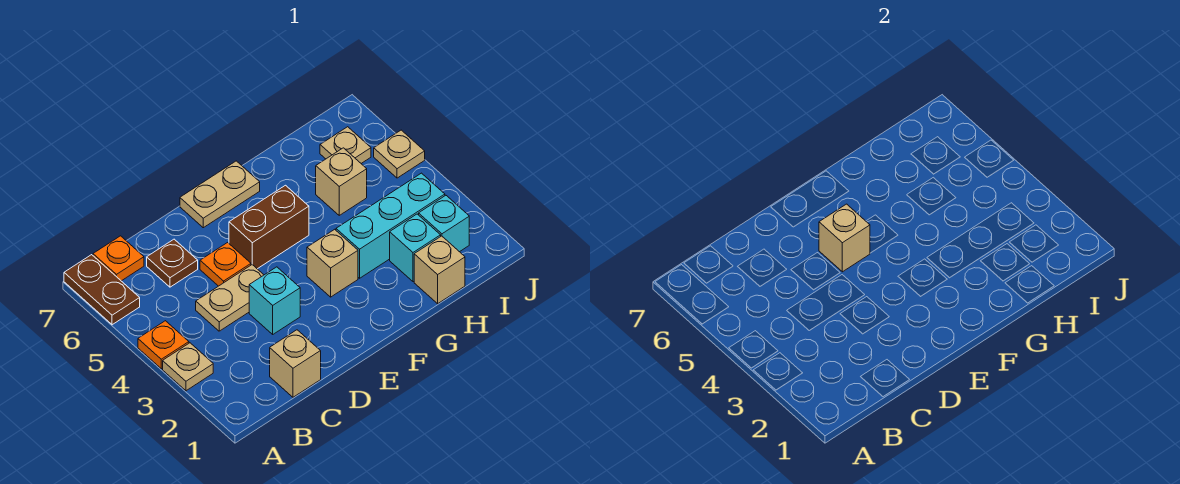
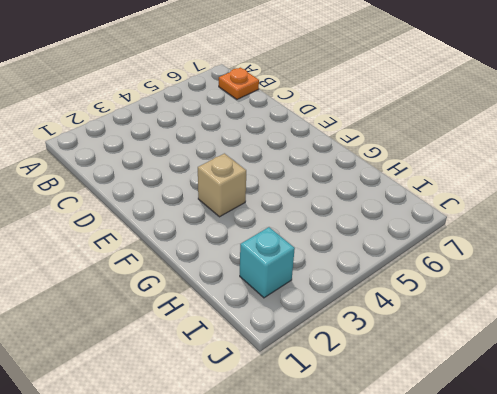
none -> tan 1x1 plate [163,343,213,391]
none -> orange 1x1 plate [138,321,189,369]
none -> brown 1x2 plate [64,255,140,325]

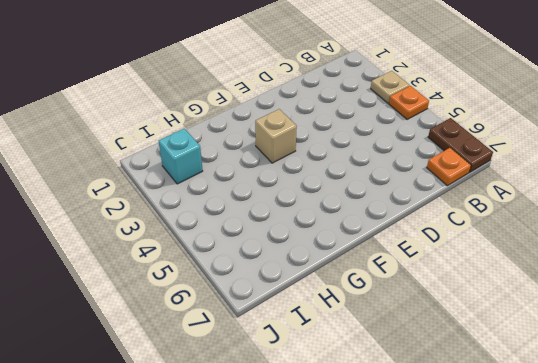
none -> tan 1x1 brick [270,330,321,397]
none -> tan 1x2 plate [196,265,264,331]
none -> brown 1x1 plate [147,239,198,287]

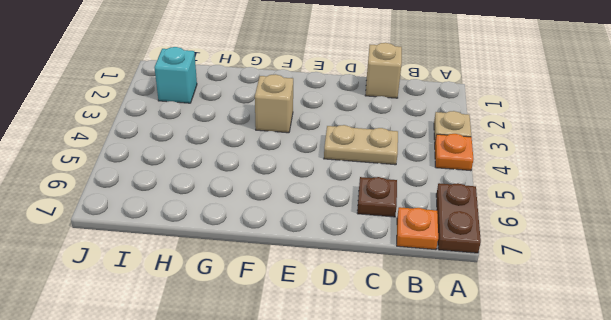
none -> cyan 1x1 brick [249,267,300,334]
none -> orange 1x1 plate [200,243,251,286]
none -> brown 1x2 brick [229,185,309,269]

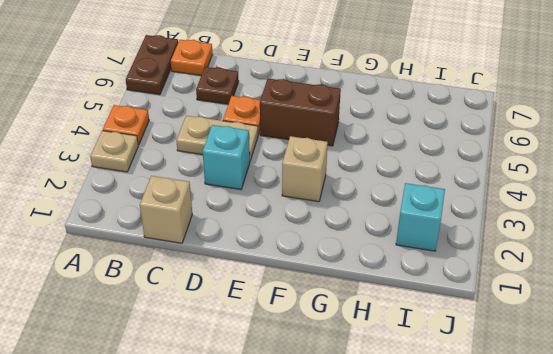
none -> tan 1x2 plate [180,161,260,228]
none -> cyan 1x3 brick [336,173,445,278]
none -> tan 1x1 brick [414,236,465,304]

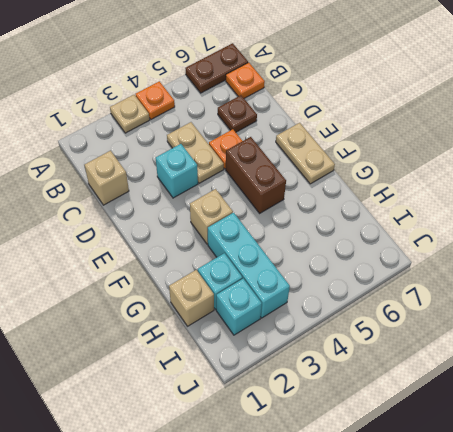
none -> tan 1x1 brick [316,148,367,215]
none -> tan 1x1 plate [320,127,371,163]
none -> tan 1x1 plate [374,130,425,178]

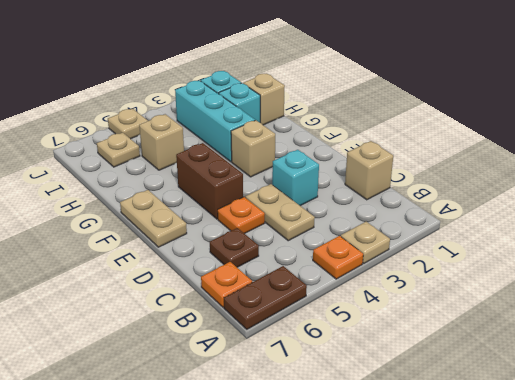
none -> tan 1x1 brick [819,204,870,272]

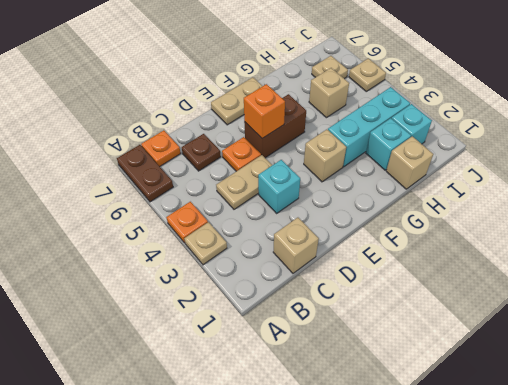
orange 1x1 brick [244,84,285,139] -> tan 1x1 brick [819,204,870,272]

